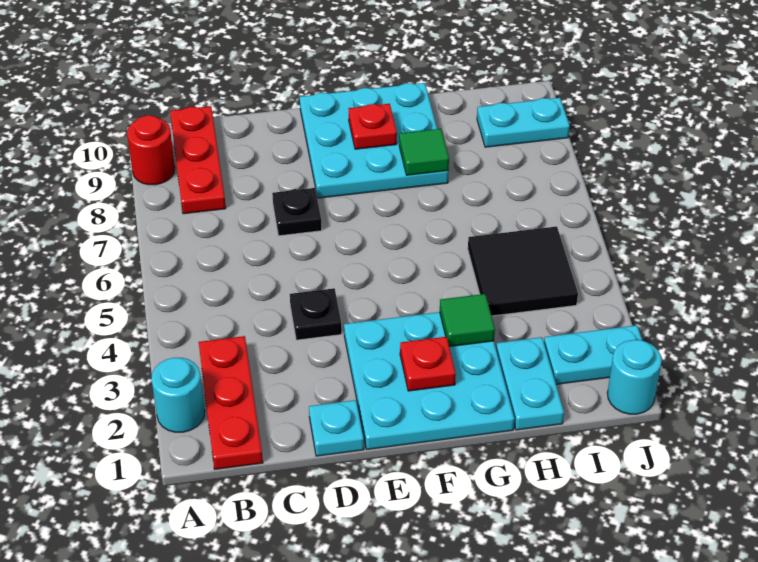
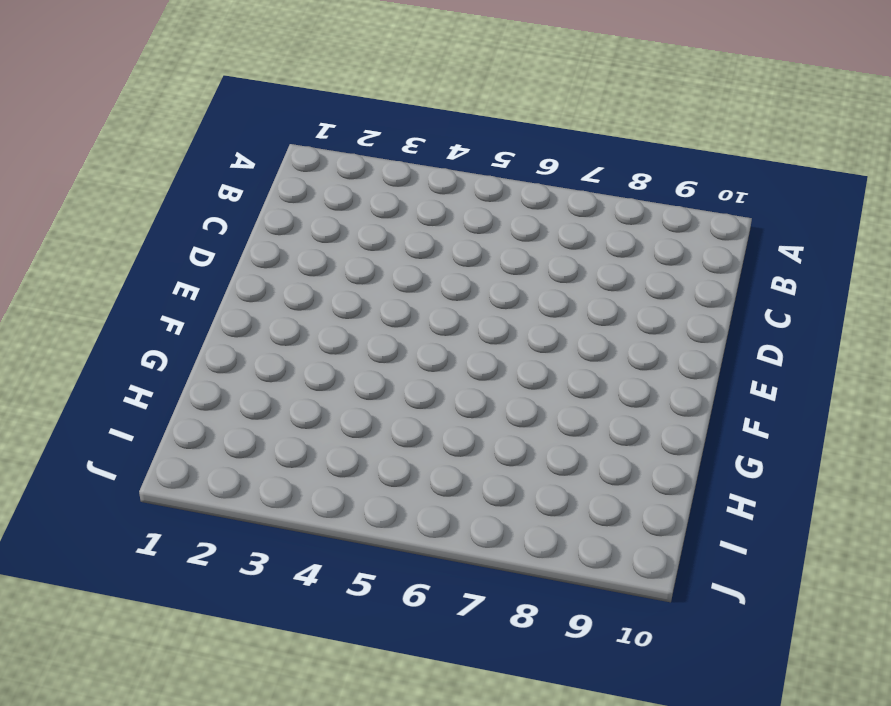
none -> cyan 1x1 round brick [151,358,205,432]
none -> red 1x1 round brick [127,115,175,185]
none -> red 1x3 plate [199,336,263,469]

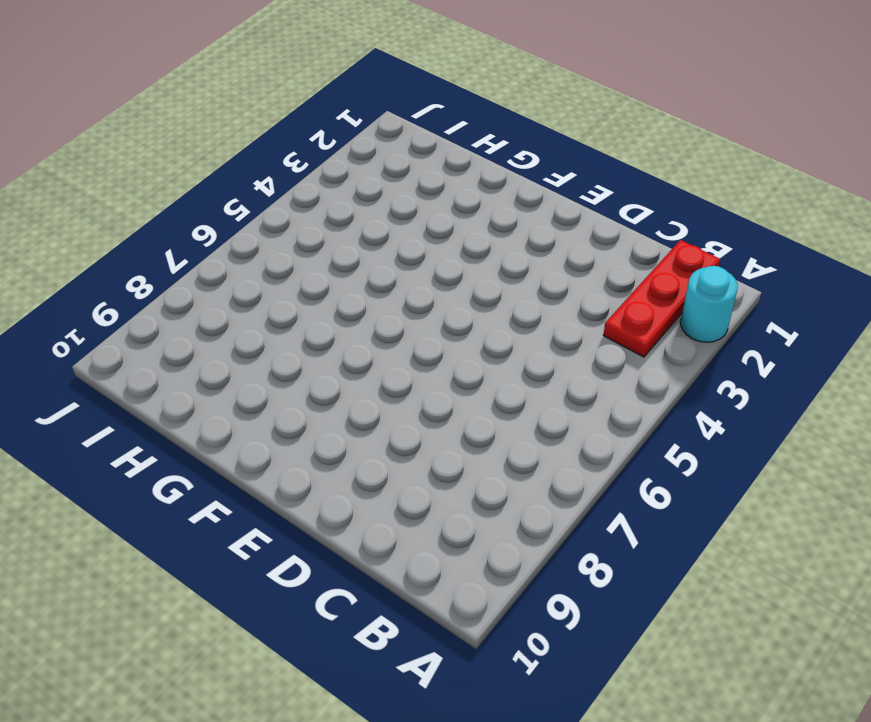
none -> red 1x1 round brick [127,115,175,185]
none -> red 1x3 plate [170,106,226,214]
none -> cyan 1x1 plate [309,400,364,456]

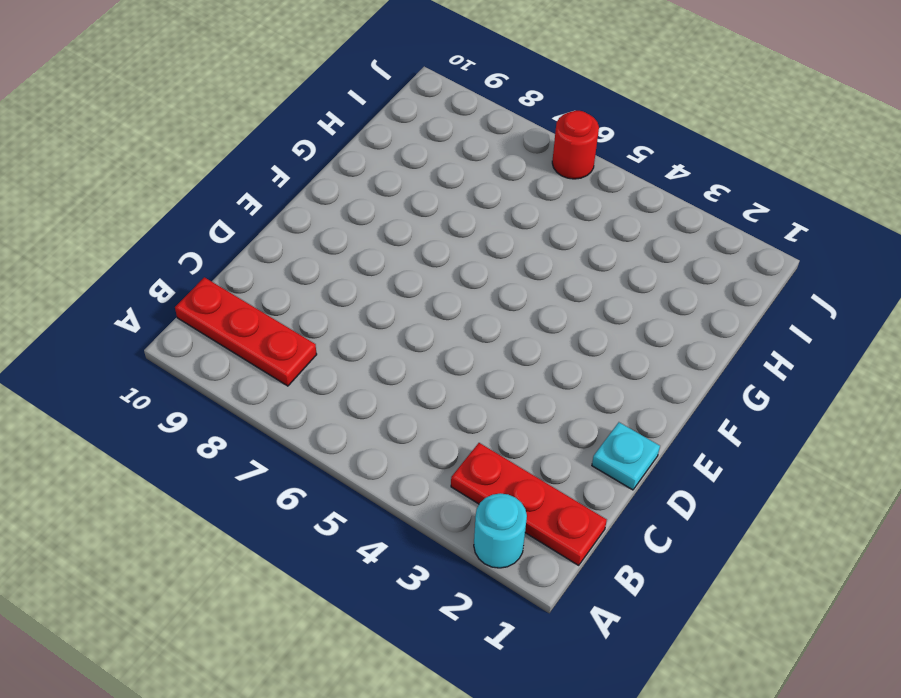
red 1x1 round brick [552,111,599,179] -> red 1x1 round brick moved to [127,115,175,185]
none -> black 1x1 plate [290,288,342,340]
none -> black 1x1 plate [272,188,322,236]
none -> cyan 3x3 plate [344,312,514,449]

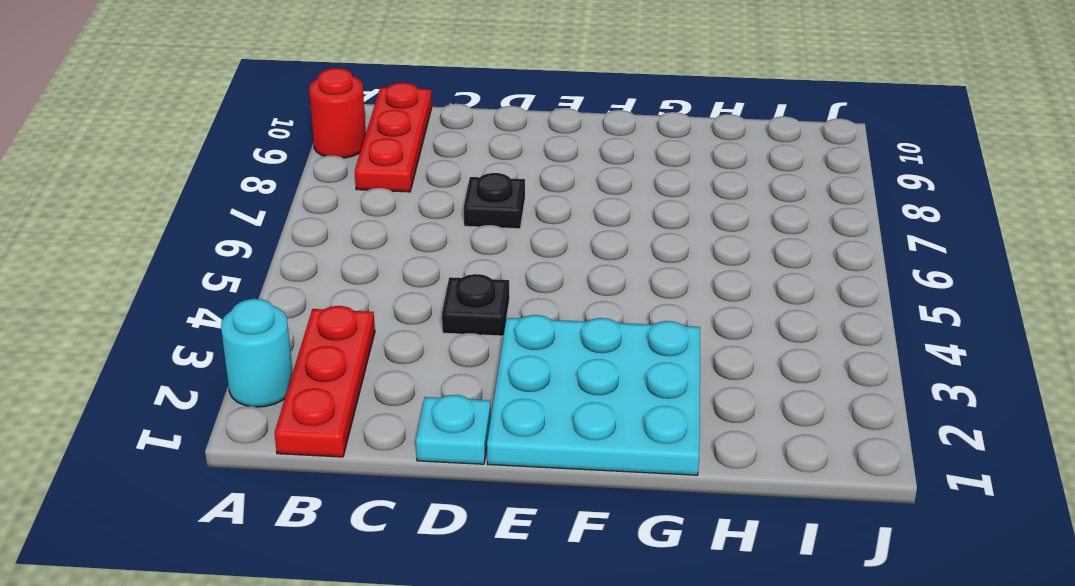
none -> cyan 3x3 plate [300,83,449,198]
none -> cyan 1x2 plate [496,337,564,430]
none -> black 2x2 tile [468,226,578,316]

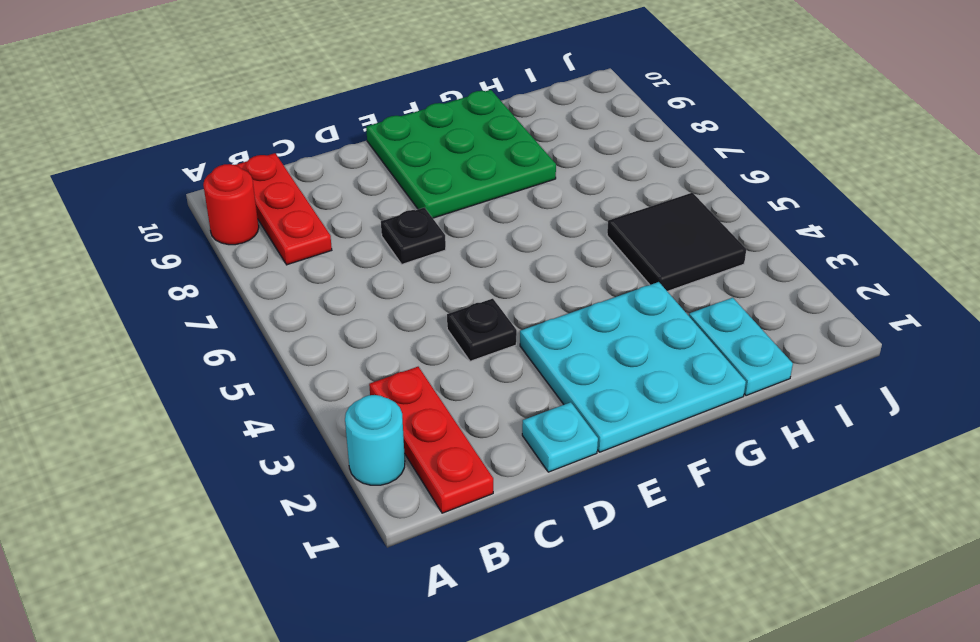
green 3x3 plate [366,90,556,218] -> cyan 3x3 plate [300,83,449,198]
none -> cyan 1x2 plate [544,325,642,384]
none -> cyan 1x2 plate [477,98,570,147]
none -> cyan 1x1 round brick [607,340,662,414]

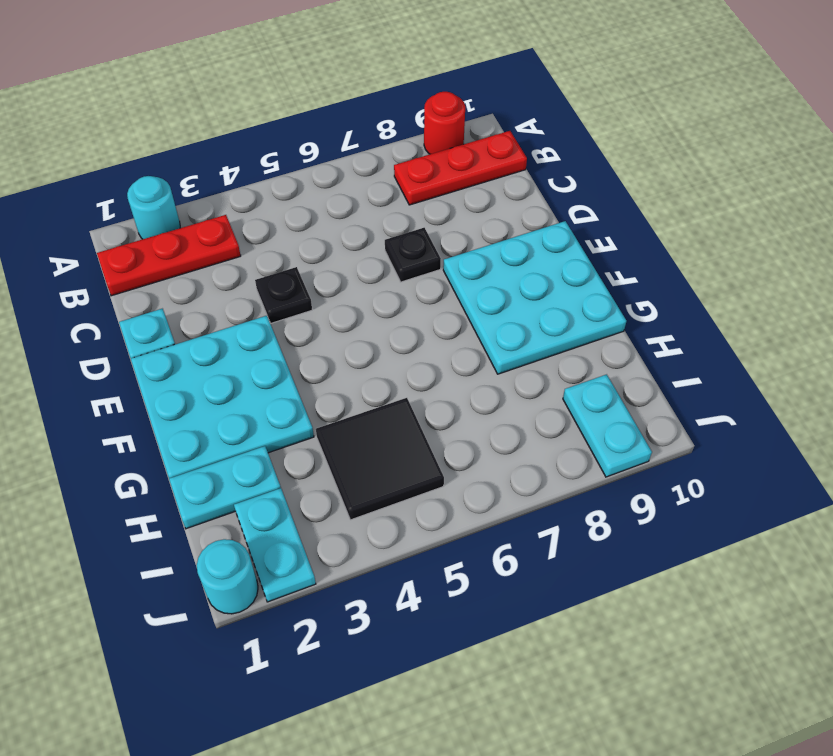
none -> red 1x1 plate [400,337,456,391]
none -> red 1x1 plate [348,104,397,149]
none -> green 1x1 tile [440,294,495,347]

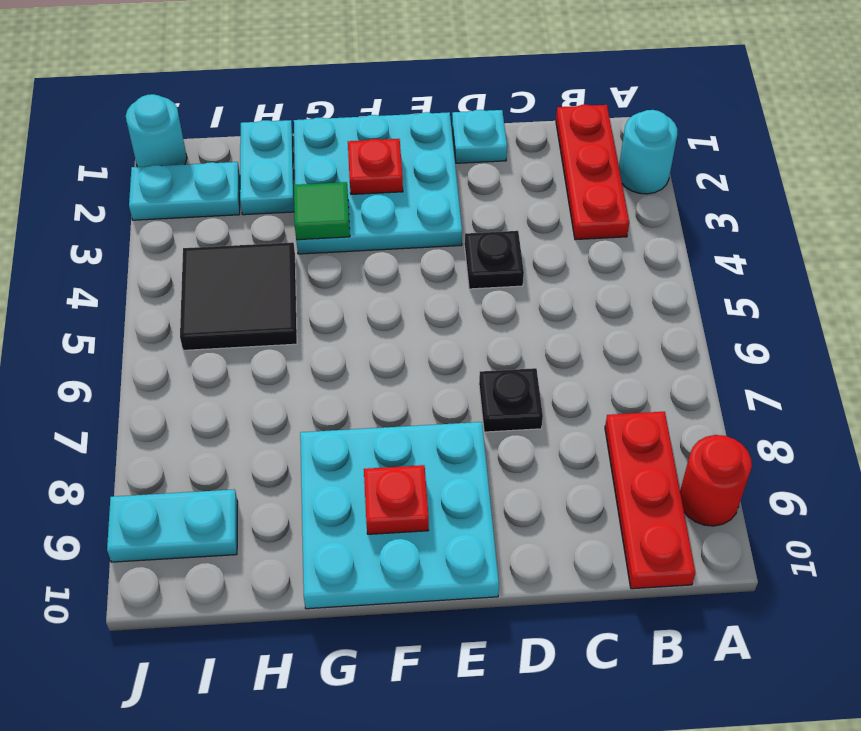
none -> green 1x1 tile [399,129,449,175]

